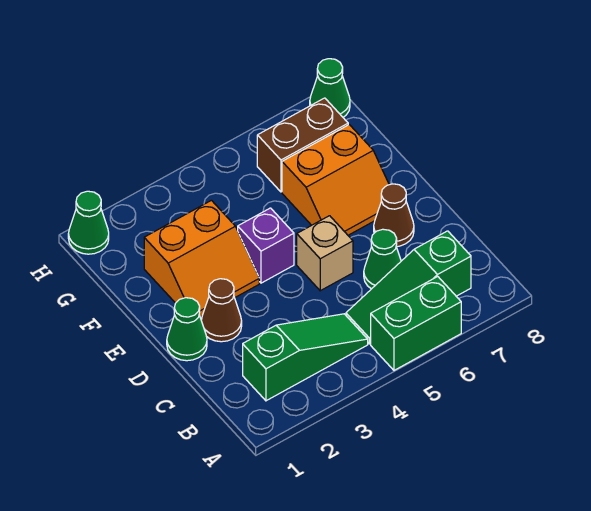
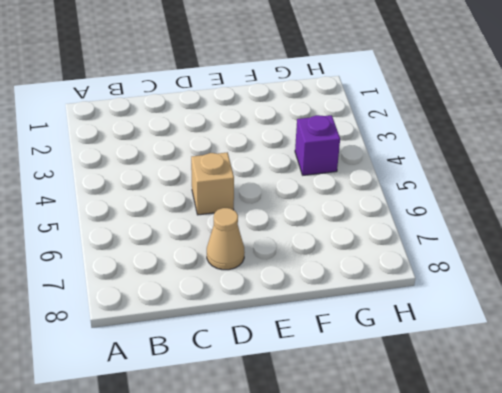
tan 1x1 cone [207,208,245,270] -> brown 1x1 cone [374,184,414,247]
purple 1x1 brick [295,115,340,175] -> purple 1x1 brick moved to [238,208,294,283]
none -> green 1x2 brick [371,277,461,370]
none -> green 1x3 slope [243,314,368,401]
none -> green 1x3 slope [346,231,471,344]

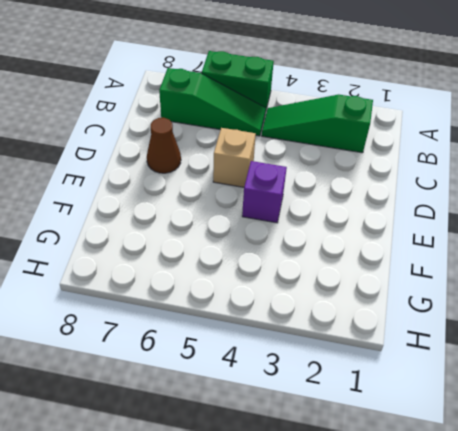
none -> green 1x1 cone [364,229,401,289]
none -> green 1x1 cone [167,298,207,361]
none -> brown 1x1 cone [201,279,242,342]

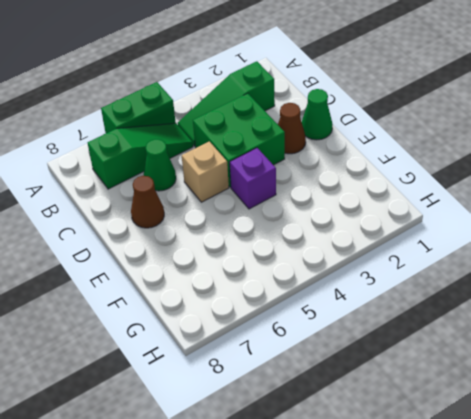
green 2x2 brick [193,93,285,187] -> none
none -> orange 2x2 slope [144,200,259,317]
none -> orange 2x2 slope [282,125,389,235]
none -> brown 1x2 brick [257,98,348,192]

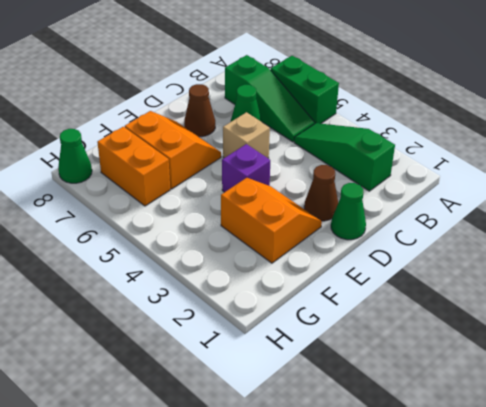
orange 1x2 brick [97,127,170,206] -> brown 1x2 brick [257,98,348,192]
none -> green 1x1 cone [68,191,109,254]

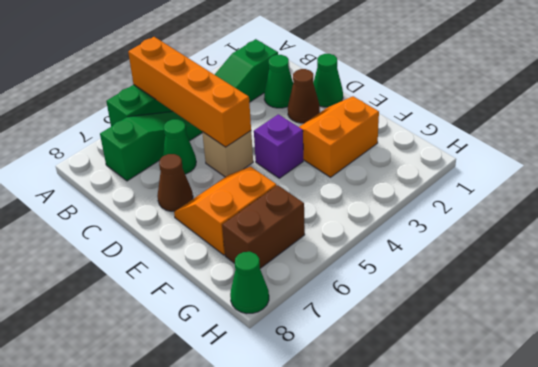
orange 1x4 brick [128,37,251,147] -> none
green 1x1 cone [264,55,293,108] -> green 1x1 cone moved to [68,191,109,254]

